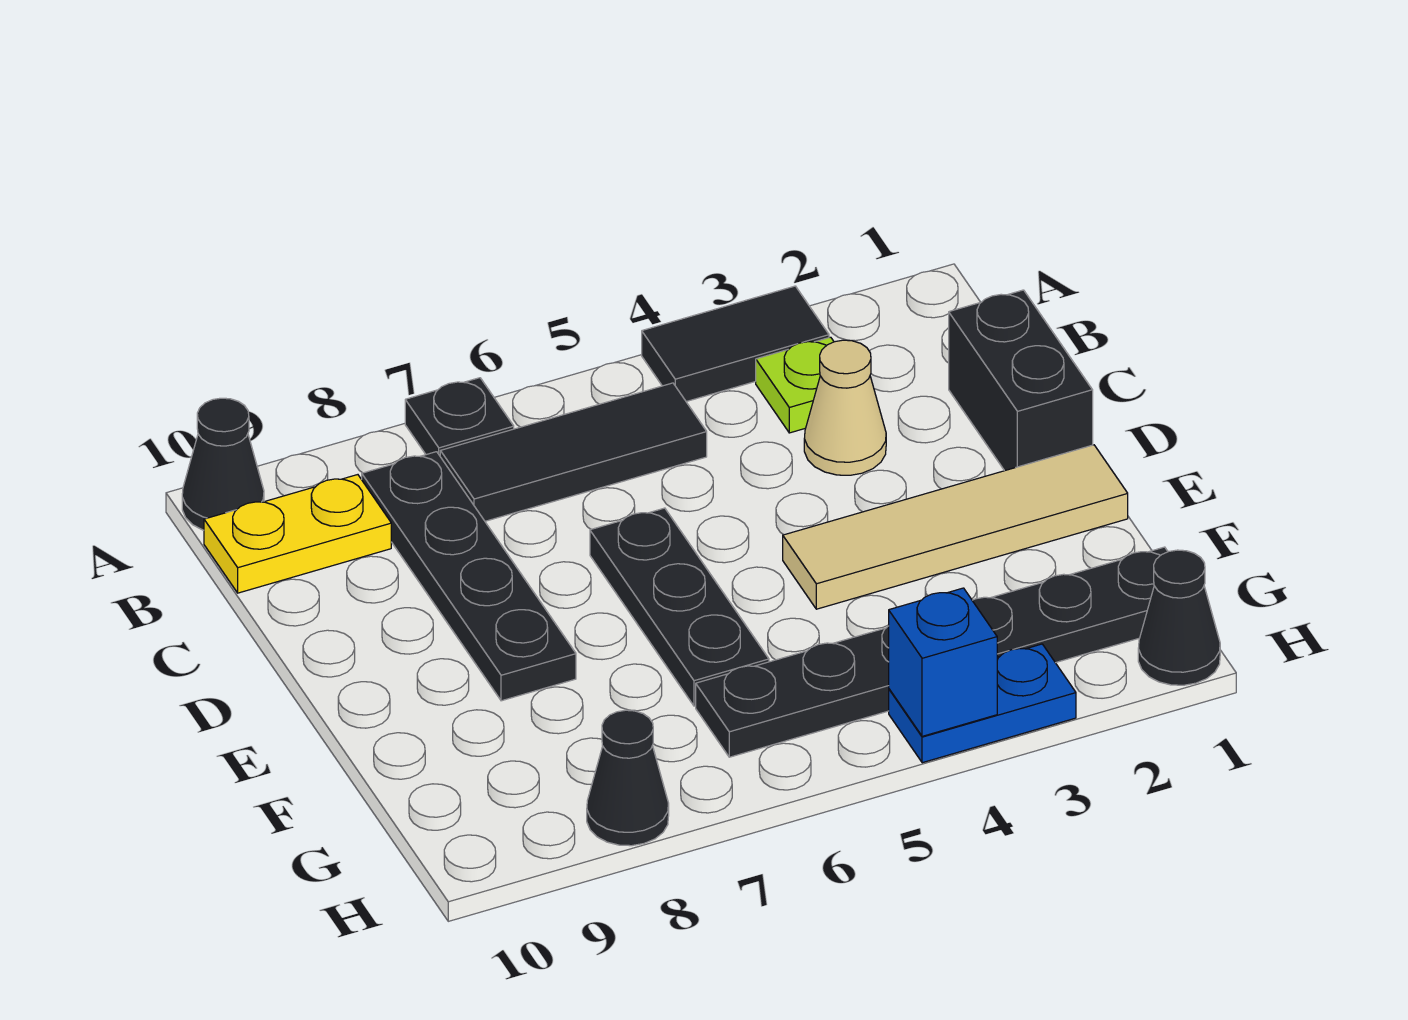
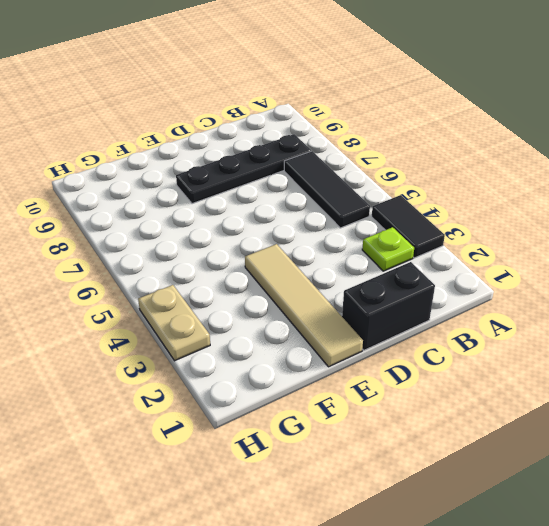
tan 1x2 plate [138,285,210,361] -> blue 1x2 plate [889,644,1076,763]
none -> black 1x1 plate [405,378,514,456]
none -> black 1x1 cone [182,398,264,530]
none -> yellow 1x2 plate [204,475,391,593]

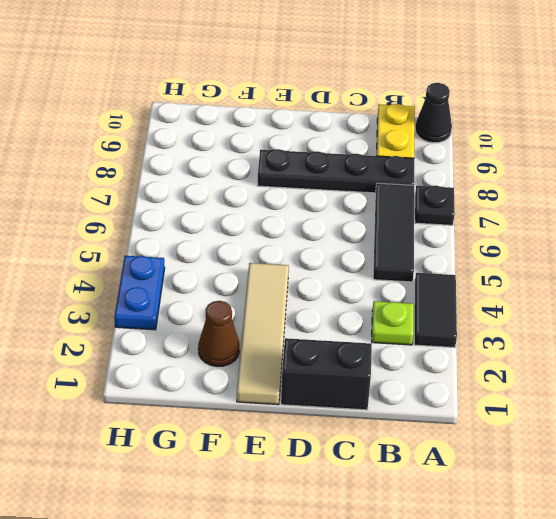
brown 1x1 cone [198,301,239,367] -> none
none -> tan 1x1 cone [804,340,886,475]
none -> black 1x3 plate [590,508,769,706]
none -> black 1x6 plate [696,547,1168,757]

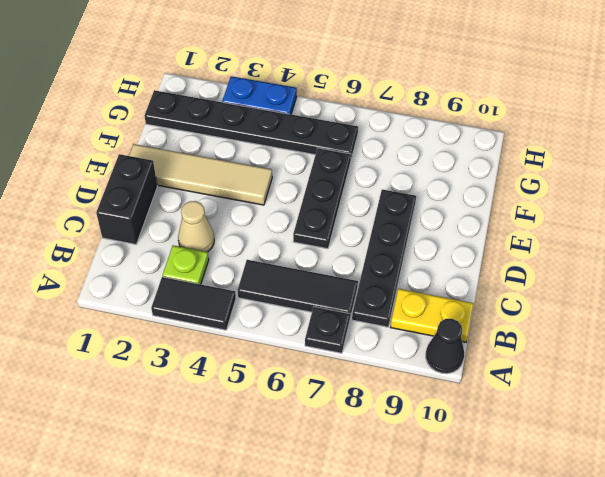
none -> black 1x1 cone [1138,550,1220,685]
none -> black 1x1 cone [587,710,669,846]
none -> blue 1x1 brick [889,588,997,736]

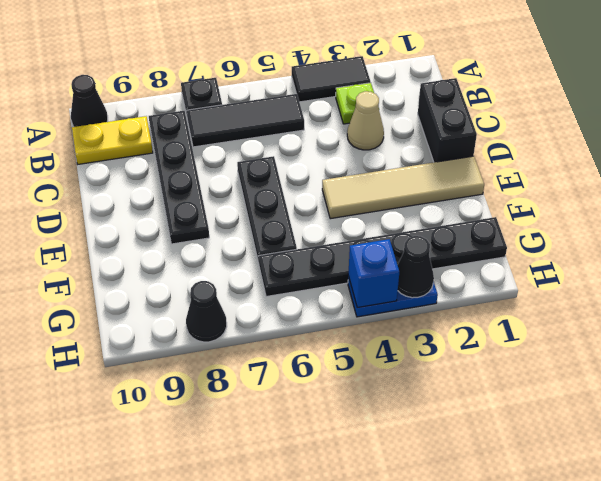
black 1x1 cone [397,236,434,298] -> black 1x1 cone moved to [1138,550,1220,685]

